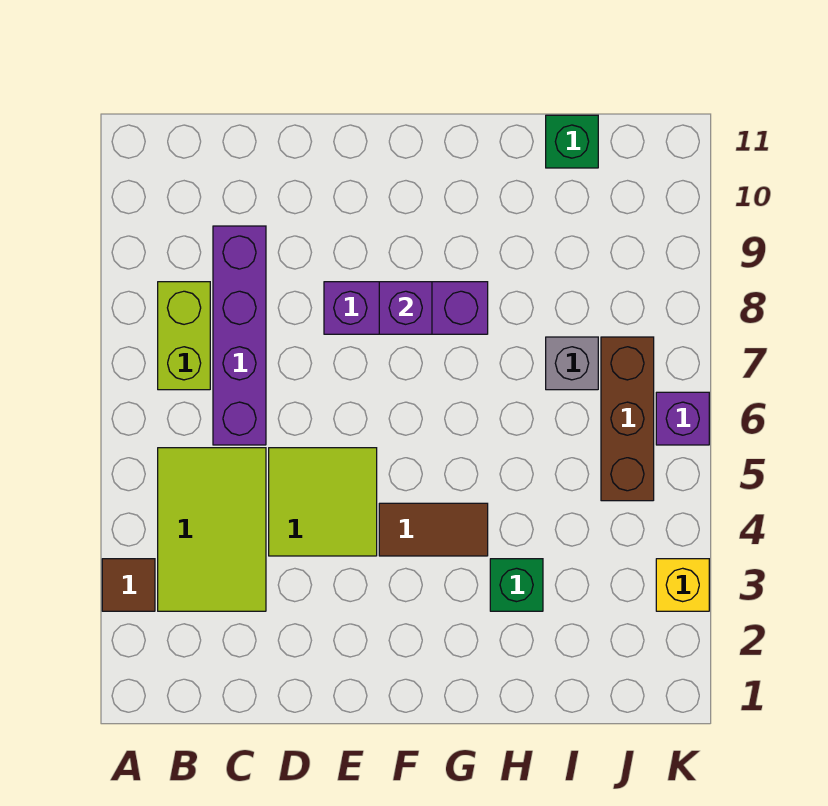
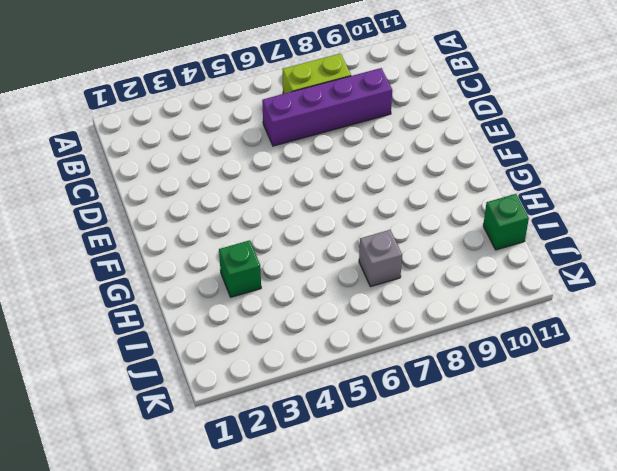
none -> brown 1x1 tile [102,559,155,611]
none -> lime 2x3 tile [158,448,266,611]
none -> lime 2x2 tile [269,448,377,556]

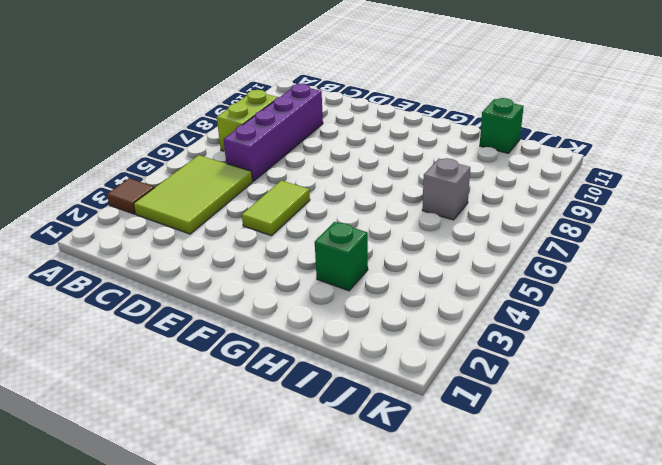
lime 1x2 tile [242,180,310,236] -> lime 2x2 tile [269,448,377,556]
none -> purple 1x3 brick [324,282,488,334]
none -> brown 1x2 tile [379,503,488,556]
none -> brown 1x3 brick [601,337,654,501]

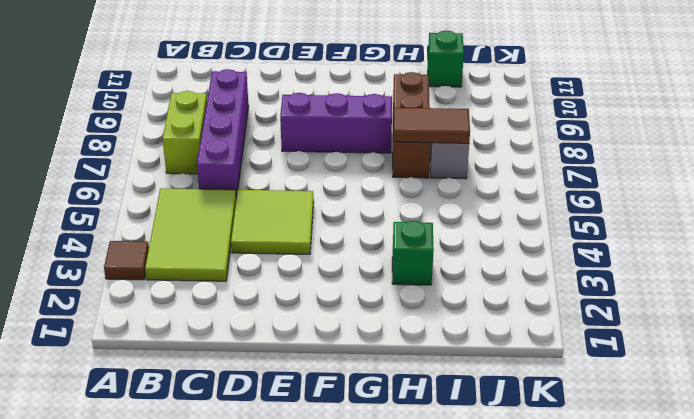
brown 1x3 brick [393,72,431,178] -> brown 1x3 brick moved to [601,337,654,501]
brown 1x2 tile [394,108,470,143] -> brown 1x2 tile moved to [379,503,488,556]
none -> yellow 1x1 brick [656,559,709,611]
none -> purple 1x1 brick [656,392,709,445]
none -> purple 1x1 brick [379,282,432,334]

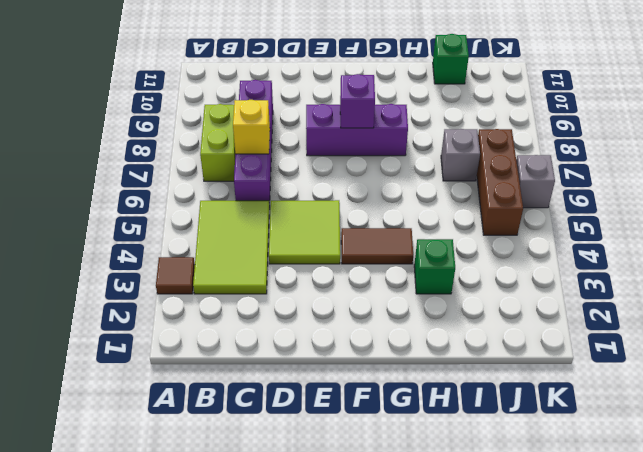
yellow 1x1 brick [233,100,270,154] -> yellow 1x1 brick moved to [656,559,709,611]
grey 1x1 brick [516,155,555,208] -> purple 1x1 brick [656,392,709,445]

